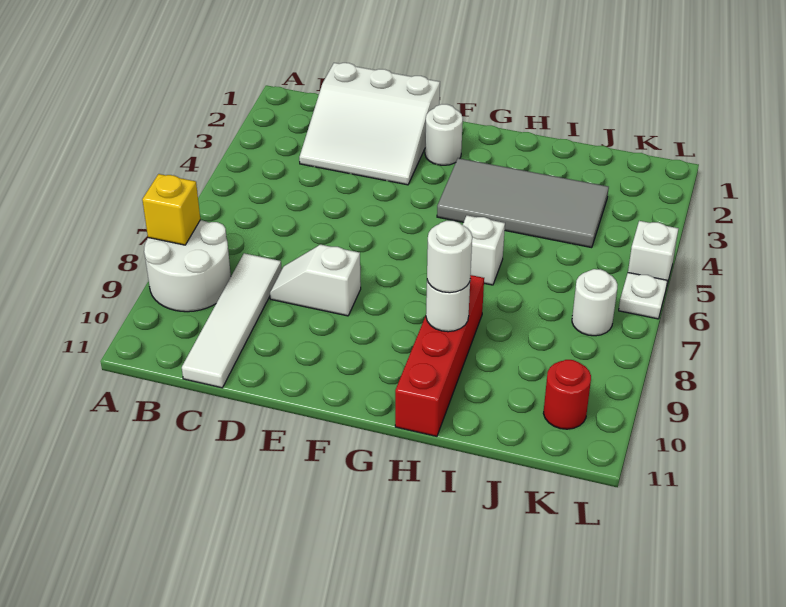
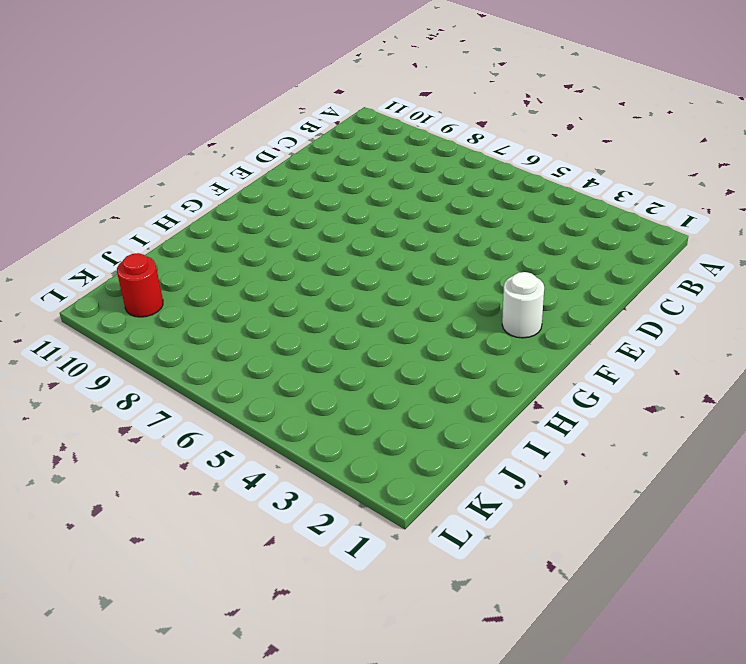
none -> white 2x2 round brick [144,220,231,312]
none -> white 3x3 slope [299,63,440,185]
none -> white 1x4 tile [182,253,282,388]

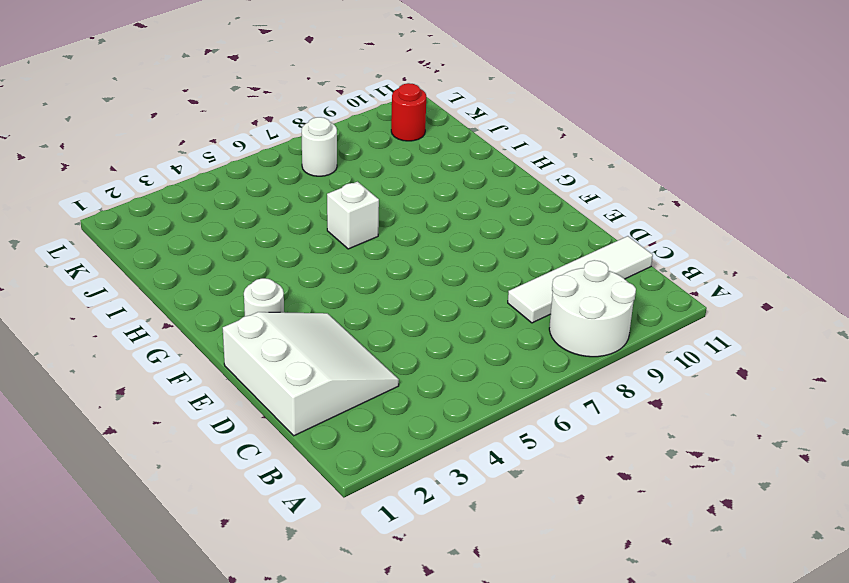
none -> white 1x2 slope [270,244,361,316]
none -> grey 2x4 tile [437,158,609,248]
none -> red 1x4 brick [395,275,484,436]

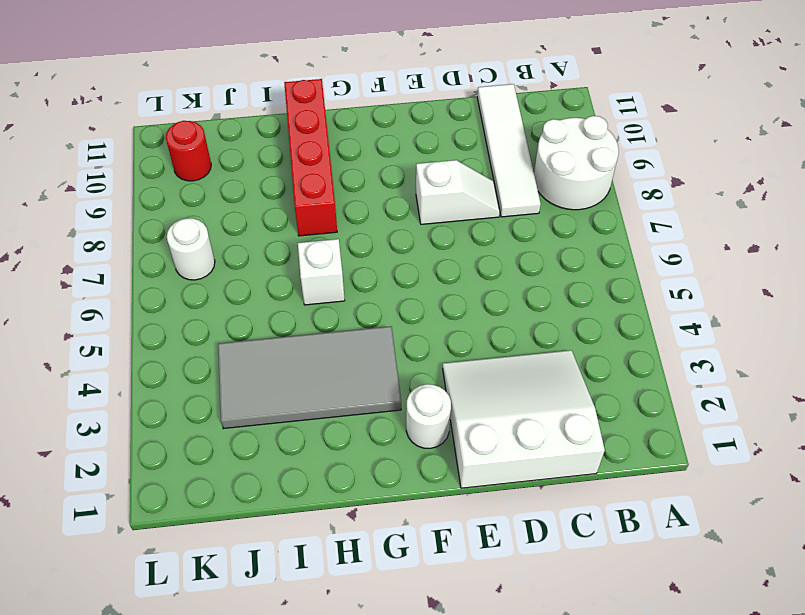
none -> white 1x1 brick [628,221,679,288]
none -> white 1x1 plate [619,273,667,319]
none -> yellow 1x1 brick [142,174,200,245]

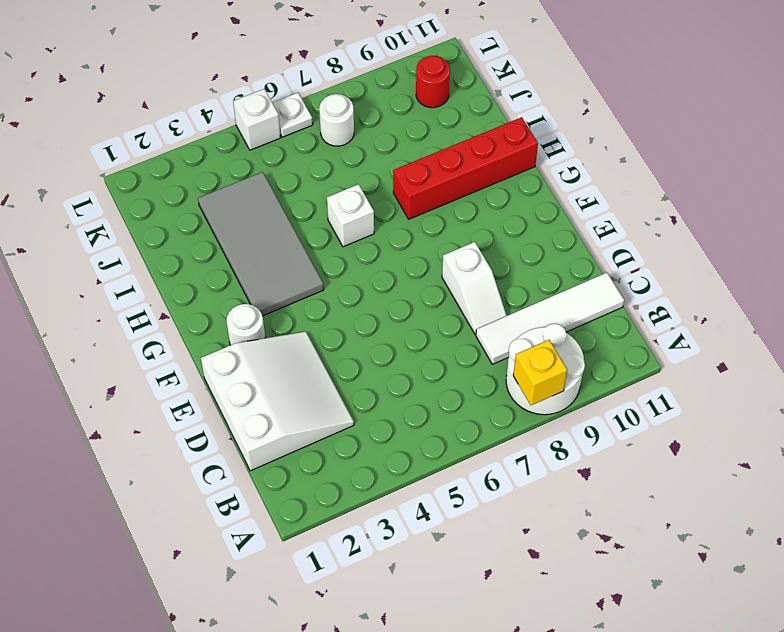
none -> white 1x1 round brick [426,280,470,332]
none -> white 1x1 round brick [427,220,472,293]

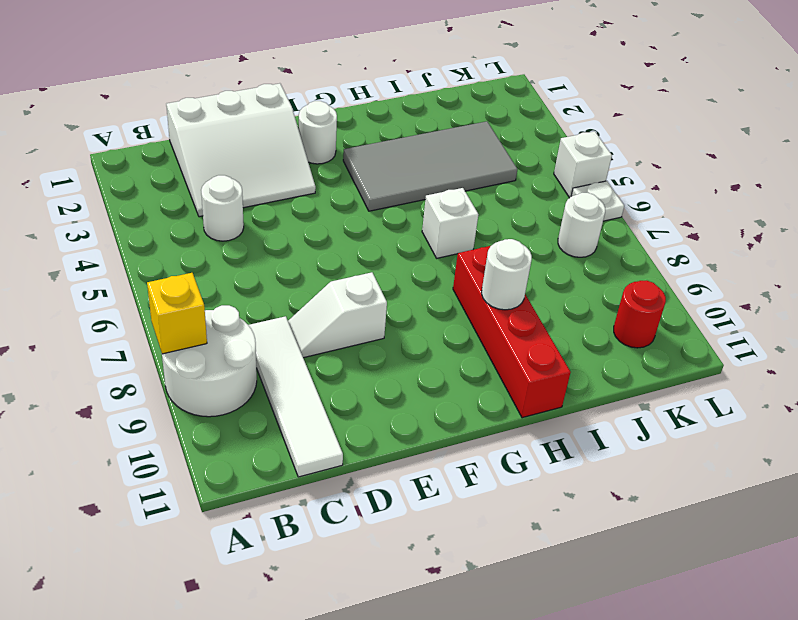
white 1x1 round brick [201,175,244,241] -> white 1x1 round brick moved to [427,220,472,293]

